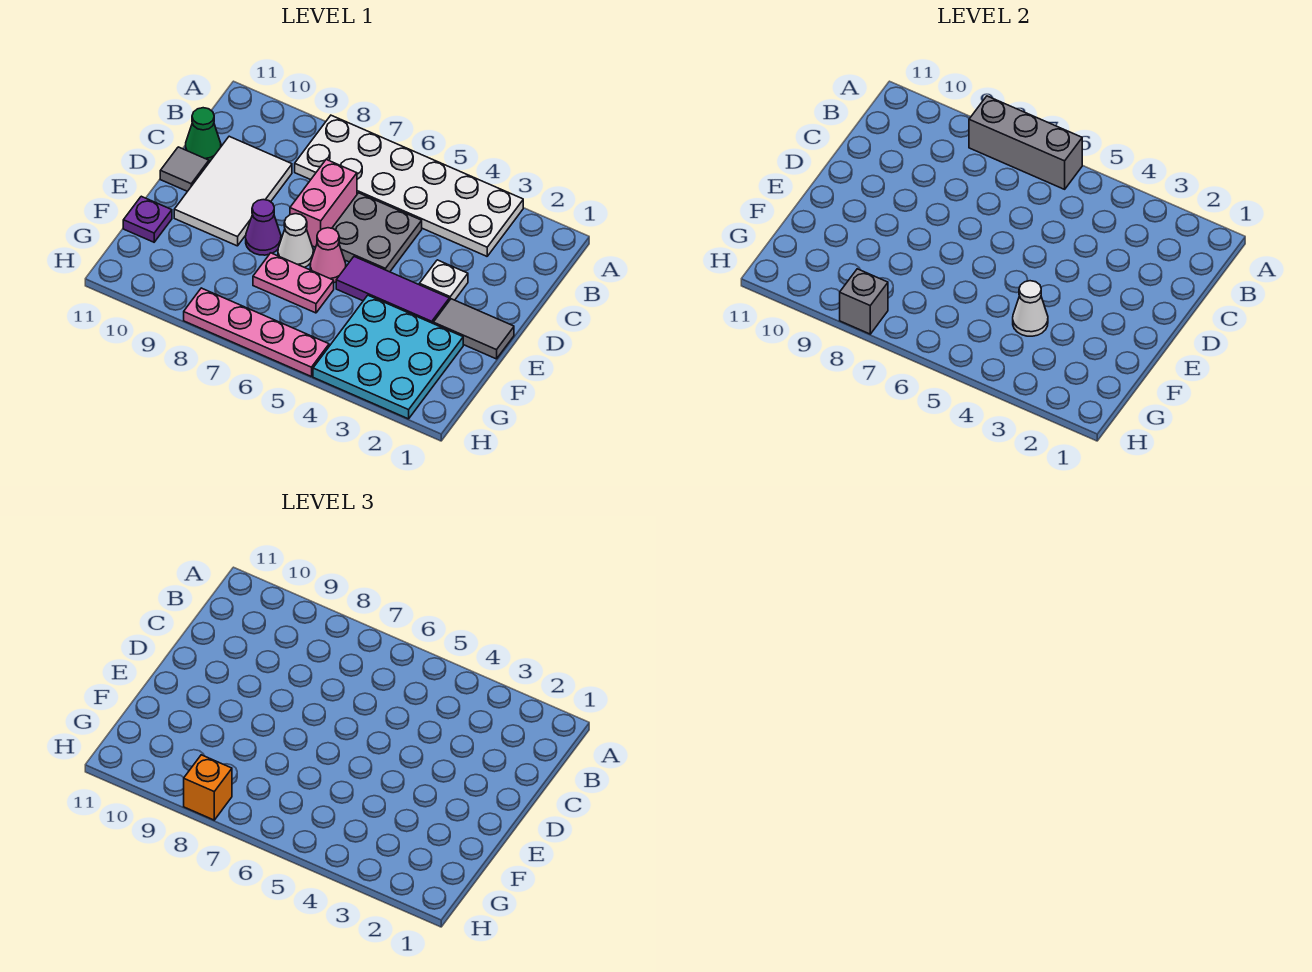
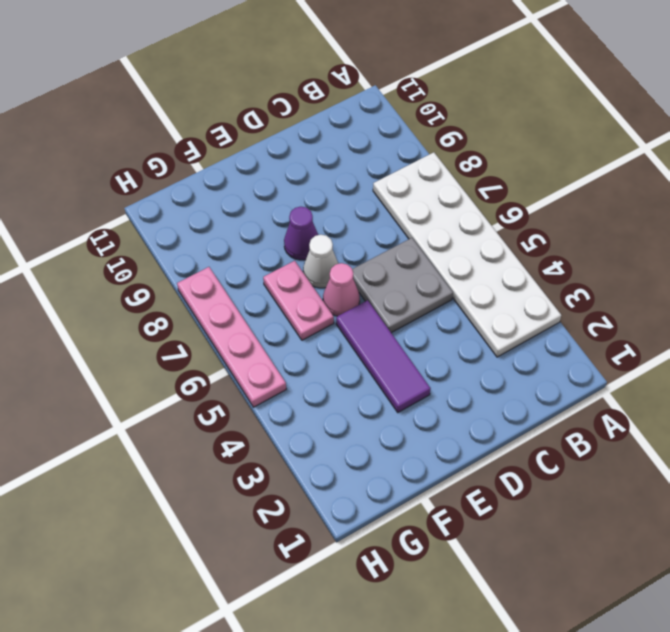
none -> pink 1x2 brick [290,160,357,247]
none -> white 2x3 tile [174,136,292,246]
none -> green 1x1 cone [186,108,221,162]

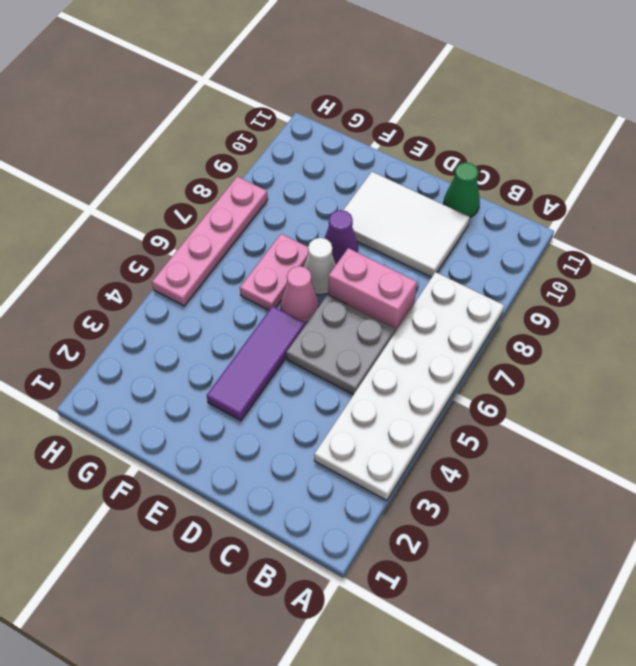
none -> white 1x1 plate [419,260,468,300]
none -> grey 1x1 tile [160,147,209,191]
none -> grey 1x2 tile [433,299,514,359]

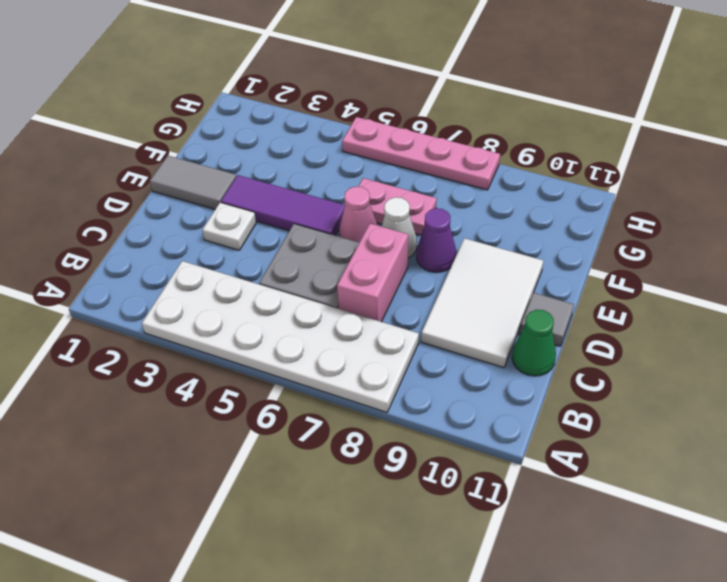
none -> cyan 3x3 plate [313,295,463,419]
none -> purple 1x1 plate [123,196,172,242]
none -> grey 1x3 brick [969,96,1082,189]

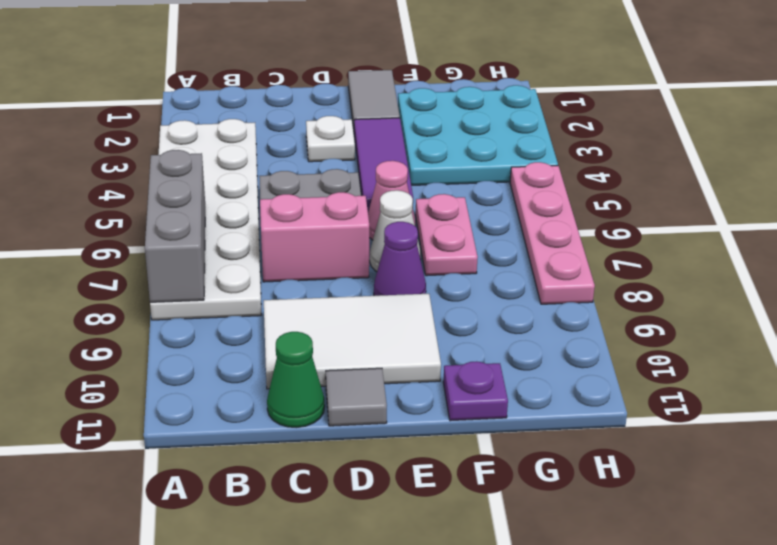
none -> white 1x1 cone [1013,281,1048,336]
none -> grey 1x1 brick [840,269,888,334]
none -> orange 1x1 brick [184,755,232,820]

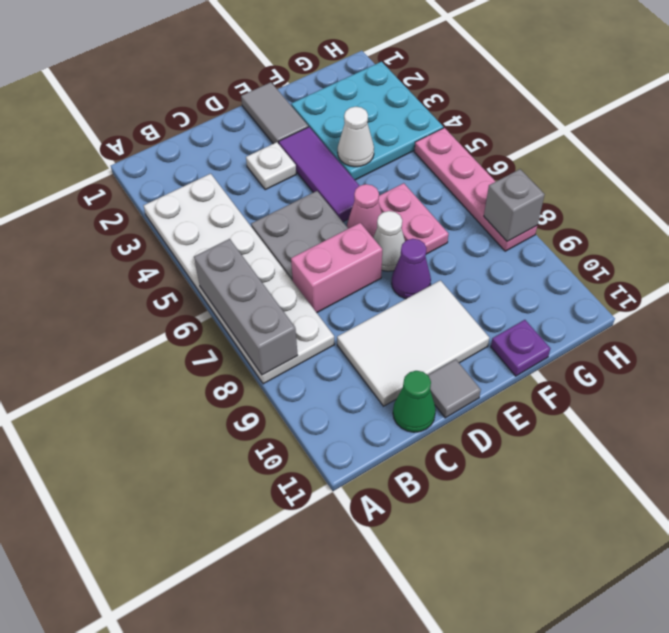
none -> orange 1x1 brick [184,755,232,820]

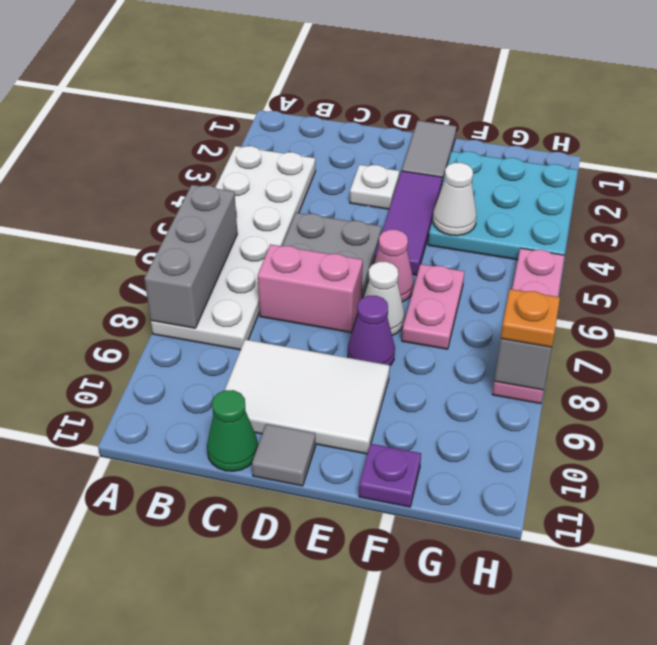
orange 1x1 plate [501,289,560,348] -> orange 1x1 brick [184,755,232,820]

